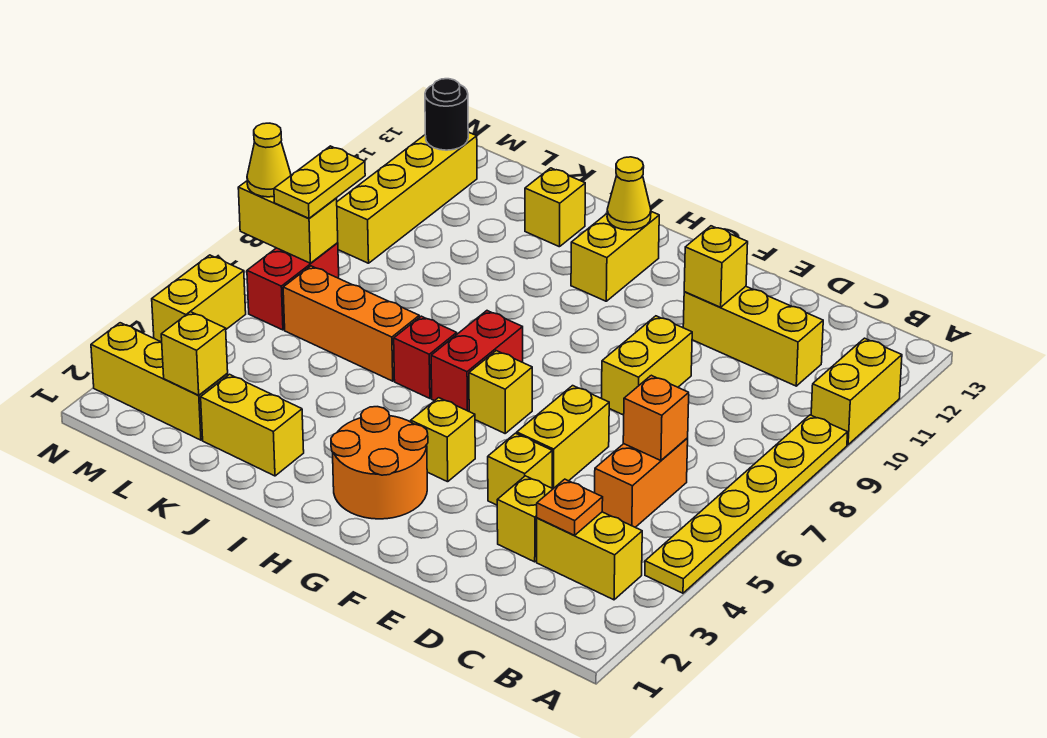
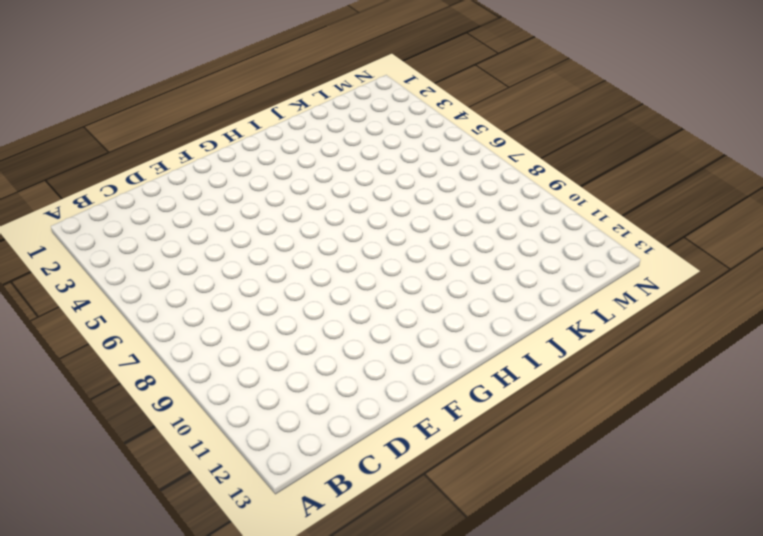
none -> yellow 1x6 plate [645,415,848,593]
none -> yellow 1x2 brick [811,338,902,445]
none -> yellow 1x2 brick [537,512,642,600]
none -> orange 1x2 brick [595,438,688,527]

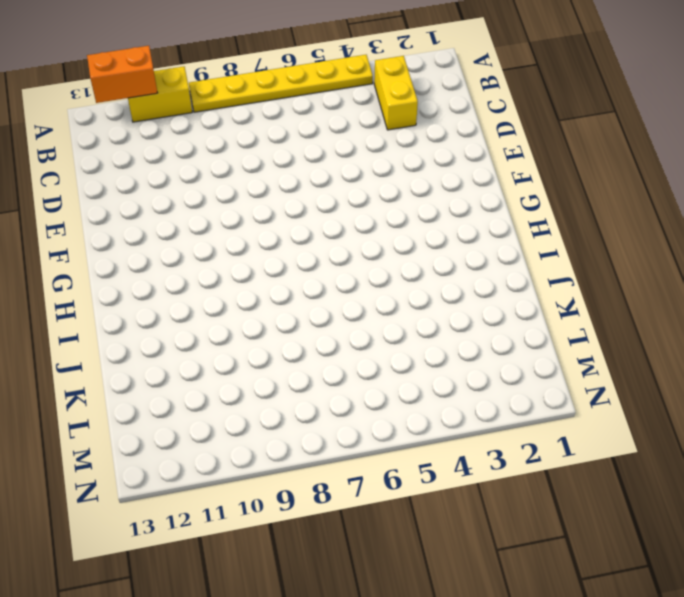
orange 1x2 brick [87,46,157,103] -> orange 1x2 brick moved to [595,438,688,527]
none -> yellow 1x3 brick [683,287,823,386]
none -> yellow 1x1 brick [497,476,552,562]
none -> yellow 1x1 brick [488,433,552,505]
none -> yellow 1x2 brick [517,386,609,489]

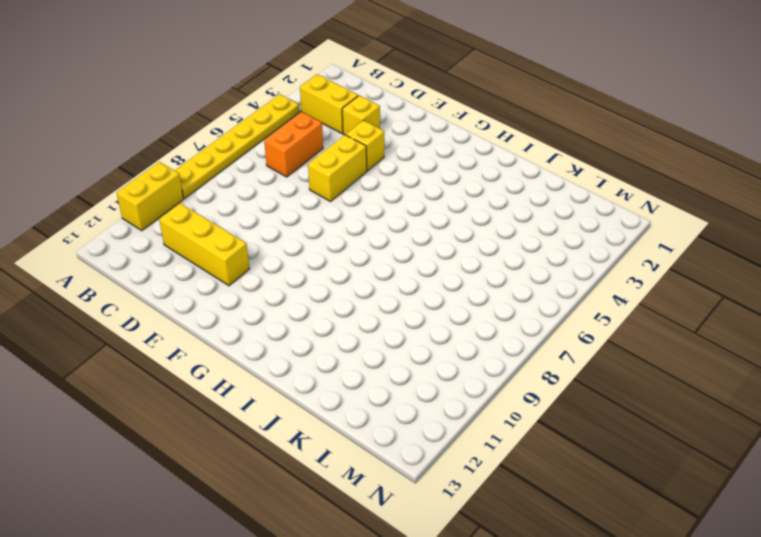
none -> yellow 1x2 brick [602,316,692,415]
none -> orange 2x2 round brick [331,407,428,519]
none -> yellow 1x1 brick [411,398,475,482]
none -> yellow 1x1 brick [469,351,532,433]

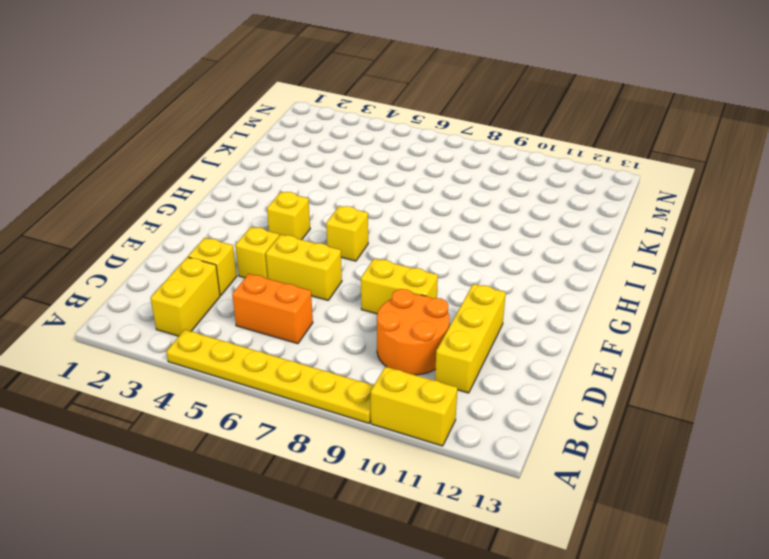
orange 2x2 round brick [377,289,450,375] -> orange 2x2 round brick moved to [331,407,428,519]
none -> red 1x2 brick [431,311,523,411]
none -> yellow 1x2 brick [571,212,659,301]
none -> red 1x1 brick [394,316,457,398]
none -> yellow 1x2 brick [201,374,304,476]

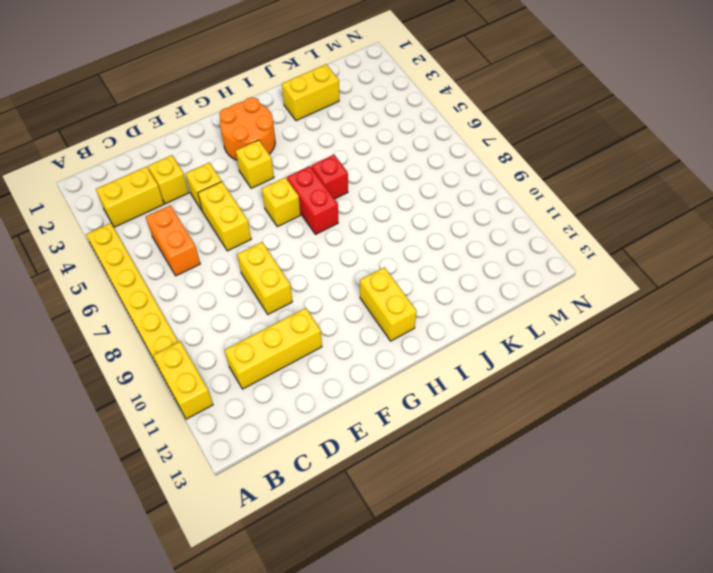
none -> orange 1x3 brick [283,266,419,381]
none -> yellow 1x1 brick [525,168,585,247]
none -> yellow 1x3 brick [91,323,228,440]
none -> red 1x2 brick [247,243,339,330]

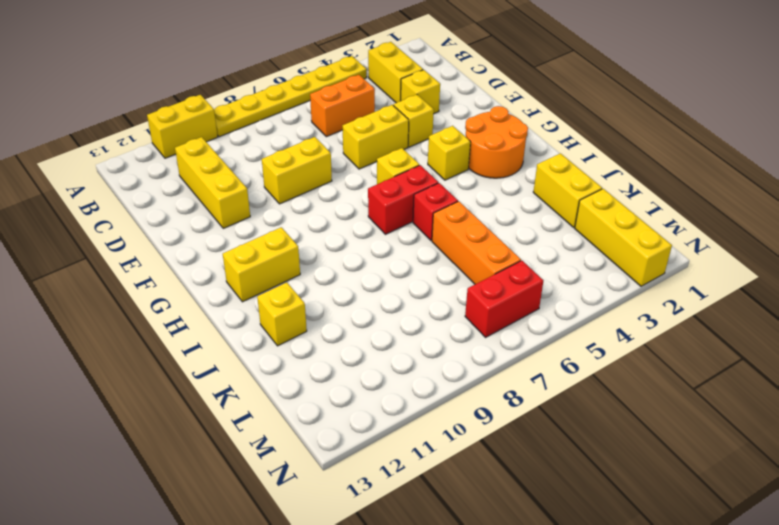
none -> yellow 1x4 brick [337,132,477,263]
none -> yellow 1x2 brick [152,255,246,342]
none -> orange 1x1 plate [537,479,603,535]
none -> orange 1x1 brick [623,375,689,461]

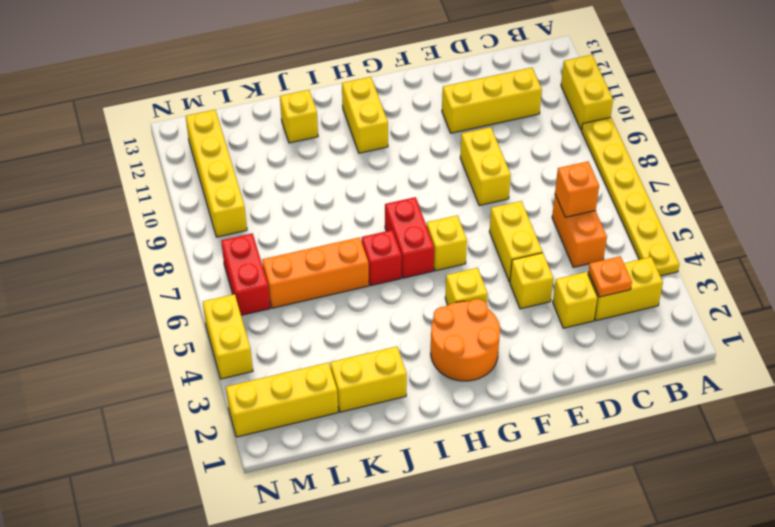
none -> yellow 1x1 brick [684,226,748,307]
none -> yellow 1x1 cone [607,157,651,230]
none -> yellow 1x1 brick [161,312,228,395]
none -> yellow 1x2 brick [238,181,338,263]

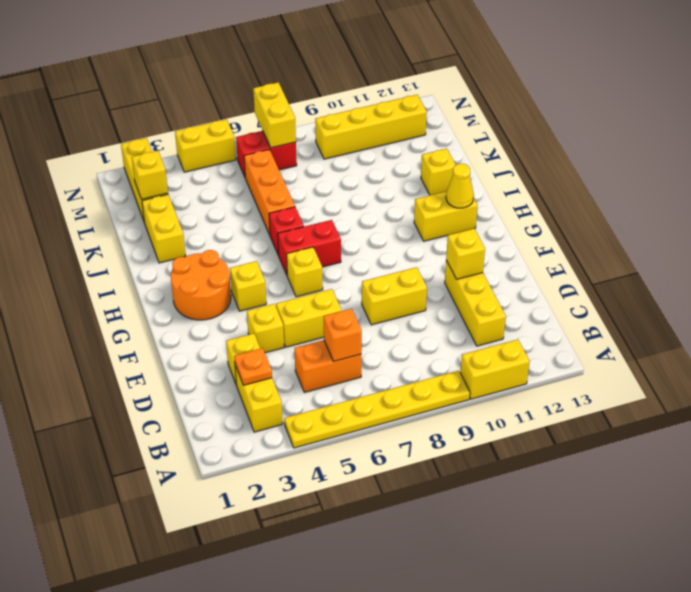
none -> black 1x1 round brick [425,79,468,150]
none -> yellow 1x2 plate [274,146,365,218]
none -> yellow 1x1 cone [247,123,291,197]

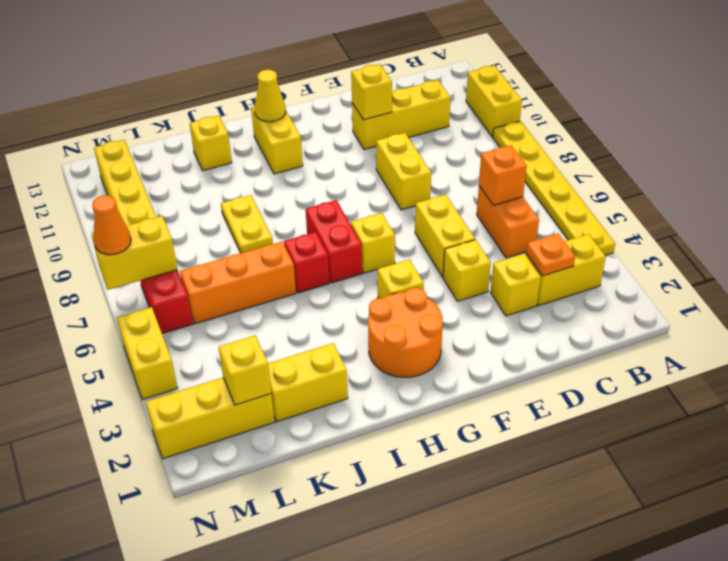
yellow 1x2 plate [221,195,273,253] -> yellow 1x2 plate moved to [274,146,365,218]
orange 1x1 cone [92,195,131,255] -> yellow 1x1 cone [247,123,291,197]
none -> black 1x1 round brick [425,79,468,150]

